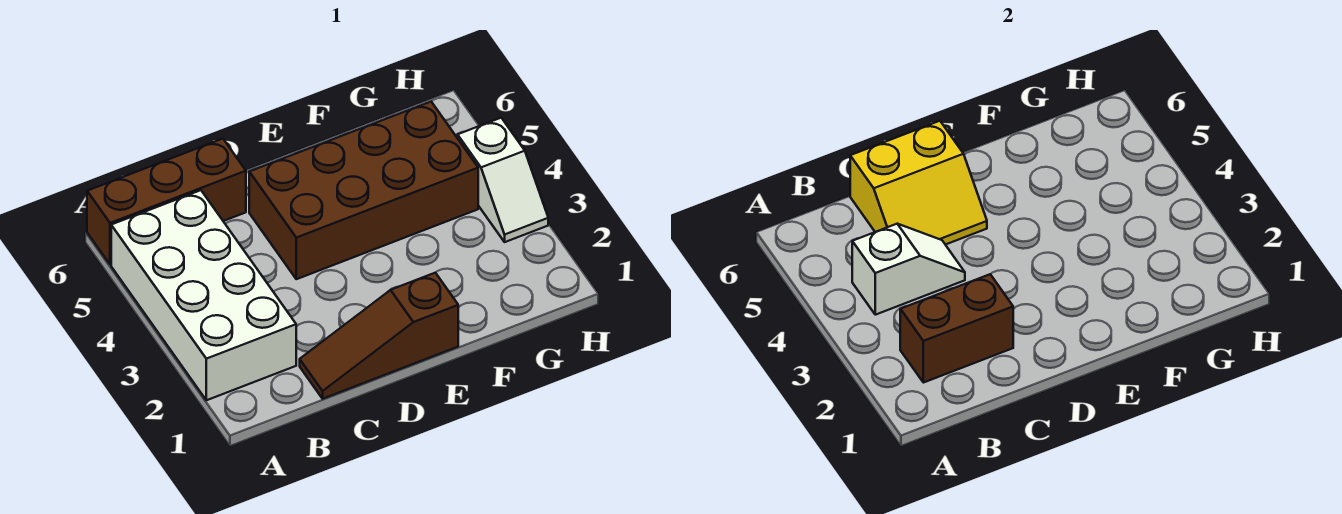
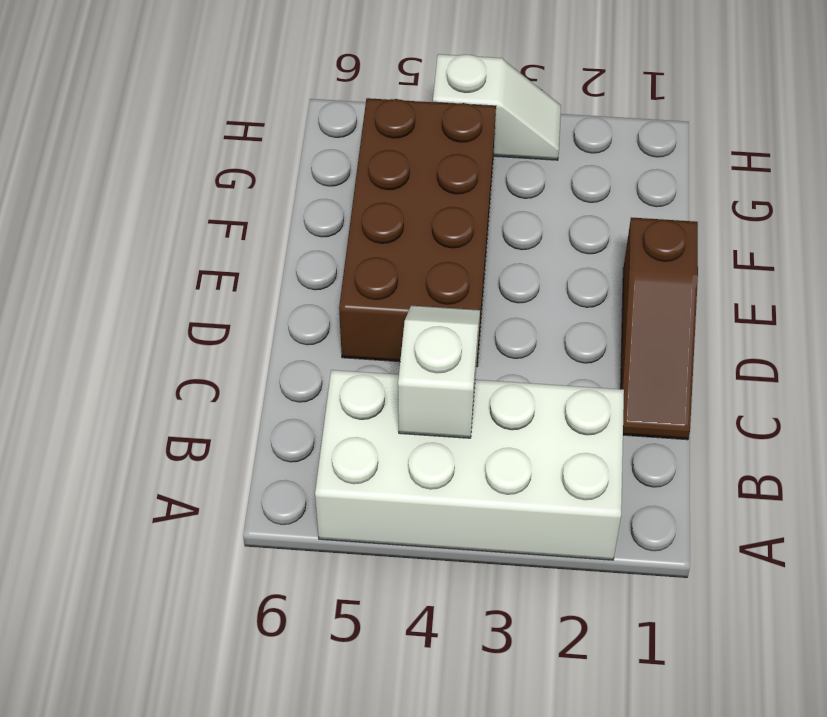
none -> brown 1x3 brick [87,139,246,265]
none -> brown 1x2 brick [900,274,1013,383]

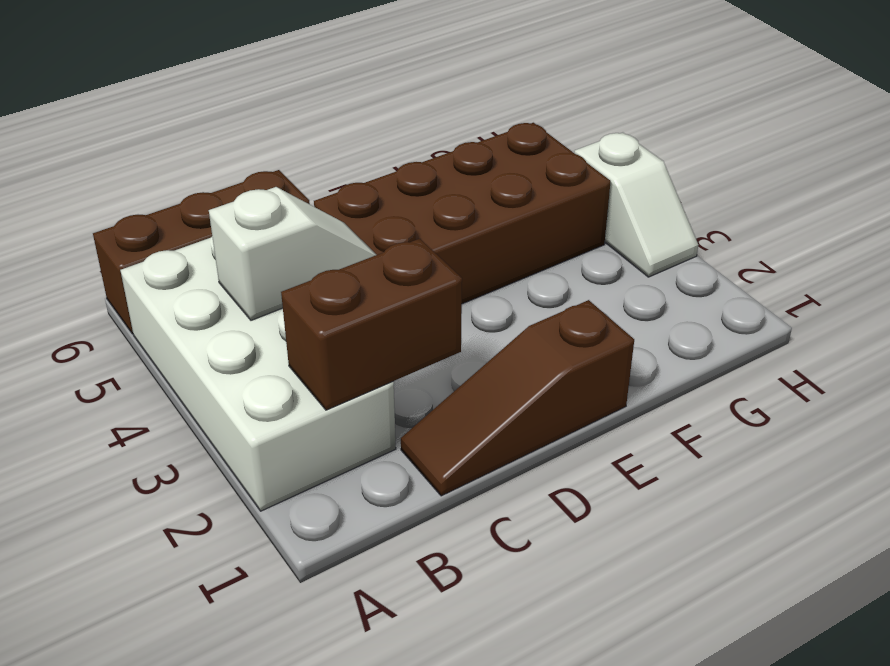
none -> yellow 2x2 slope [850,121,987,245]

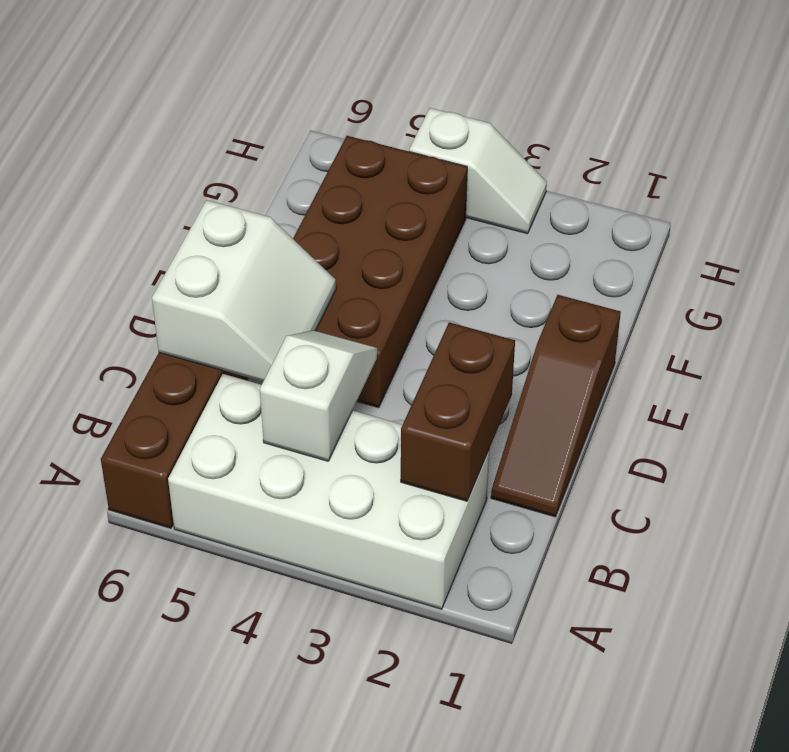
white 2x2 slope [152,200,336,382] -> yellow 2x2 slope [850,121,987,245]

